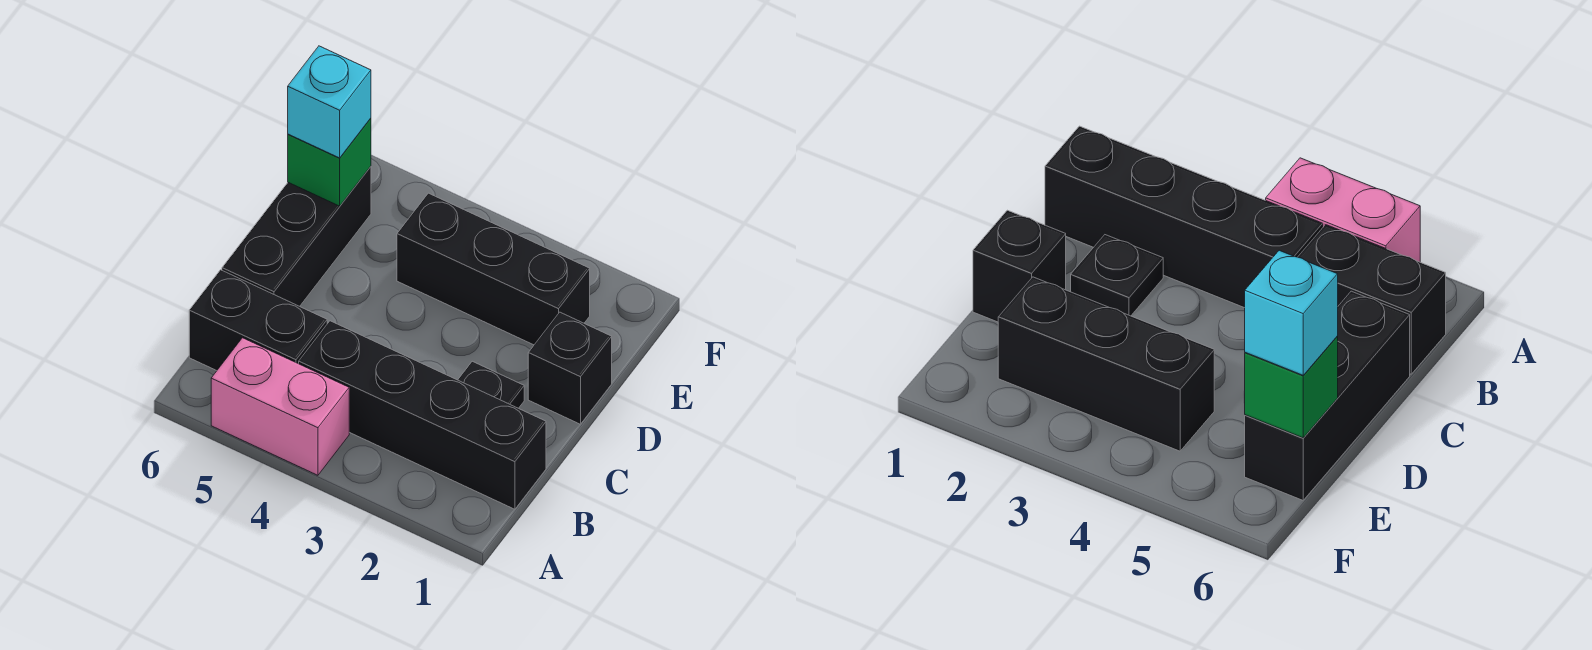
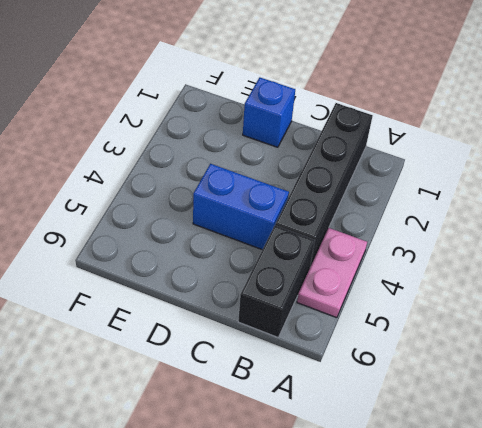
pink 1x2 plate [297,228,367,318] -> pink 1x2 brick [211,338,349,475]
blue 1x2 brick [193,164,289,250] -> none
blue 1x1 brick [243,78,295,147] -> black 1x1 brick [528,312,612,424]
none -> black 1x1 plate [458,361,524,408]
none -> black 1x3 brick [222,167,371,306]

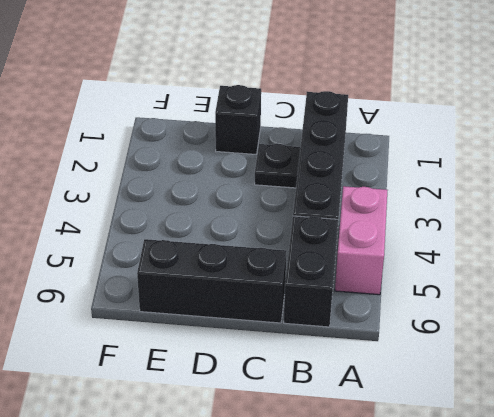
none -> black 1x3 brick [397,193,590,345]
none -> green 1x1 brick [288,118,371,206]

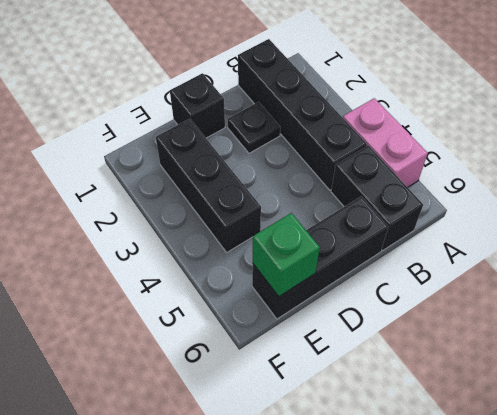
none -> cyan 1x1 brick [288,46,371,158]

